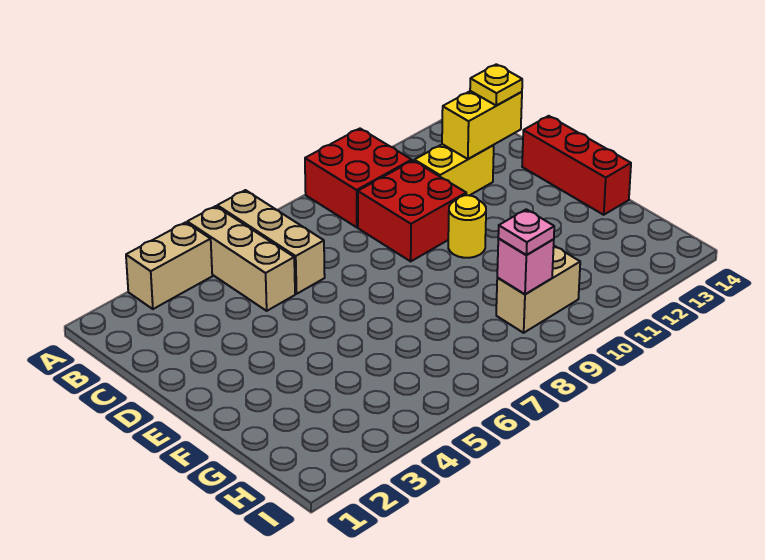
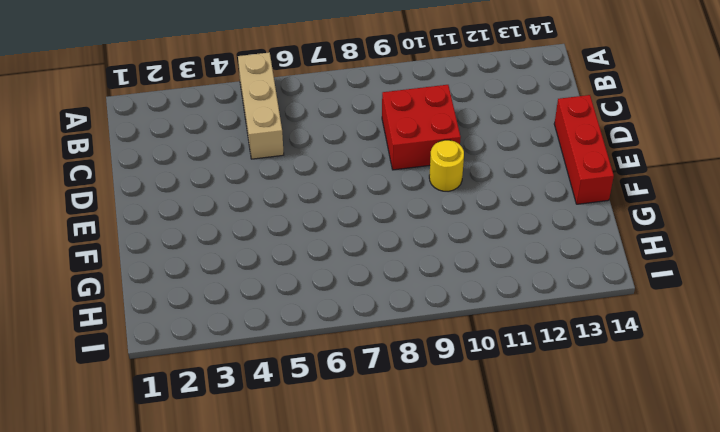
none -> tan 1x2 brick [126,222,212,309]
none -> tan 1x3 brick [217,190,325,294]
none -> red 2x2 brick [305,129,412,227]

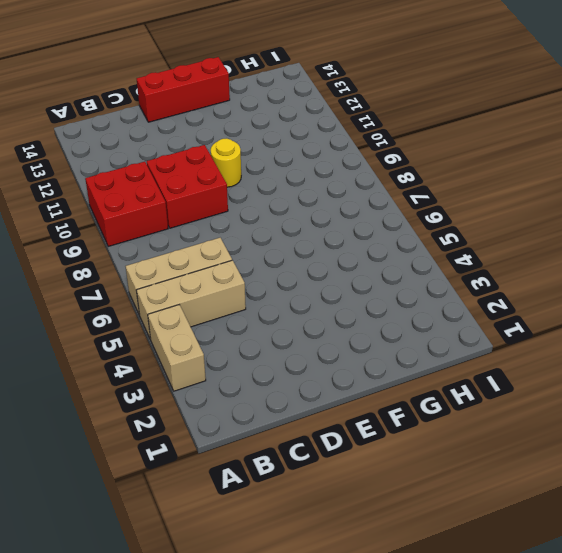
none -> yellow 1x2 brick [414,144,494,195]
none -> tan 1x2 brick [496,246,580,333]
none -> yellow 1x2 brick [442,91,522,159]

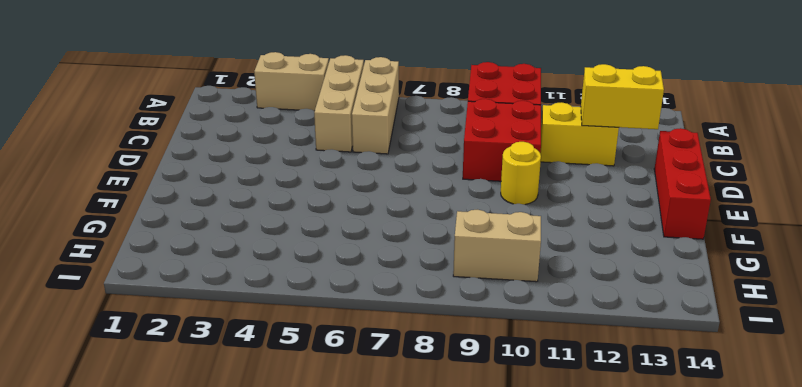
none -> pink 1x1 brick [497,239,554,294]
none -> yellow 1x1 plate [470,64,522,106]
none -> pink 1x1 plate [498,209,554,255]

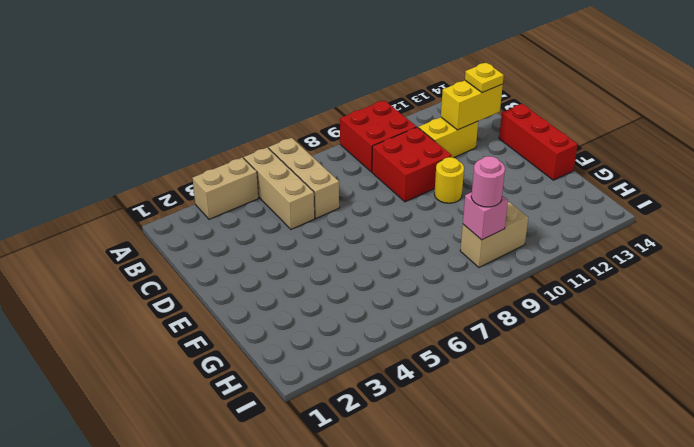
pink 1x1 round brick [471,156,505,207] -> pink 1x1 plate [498,209,554,255]

